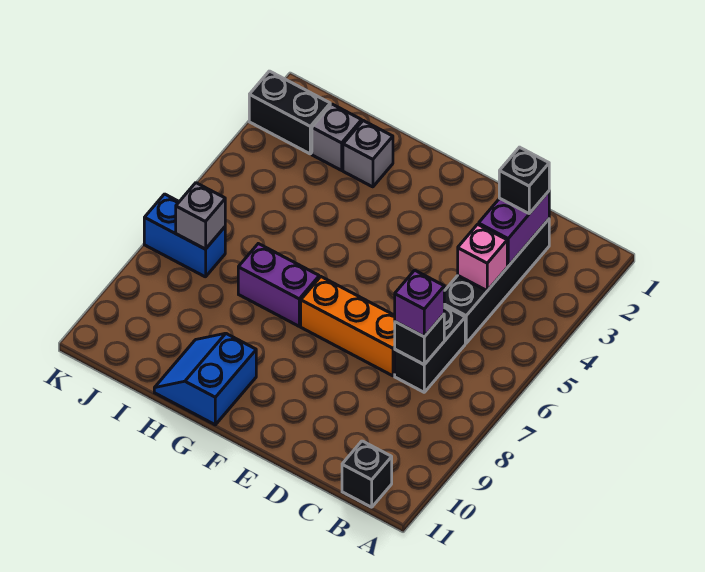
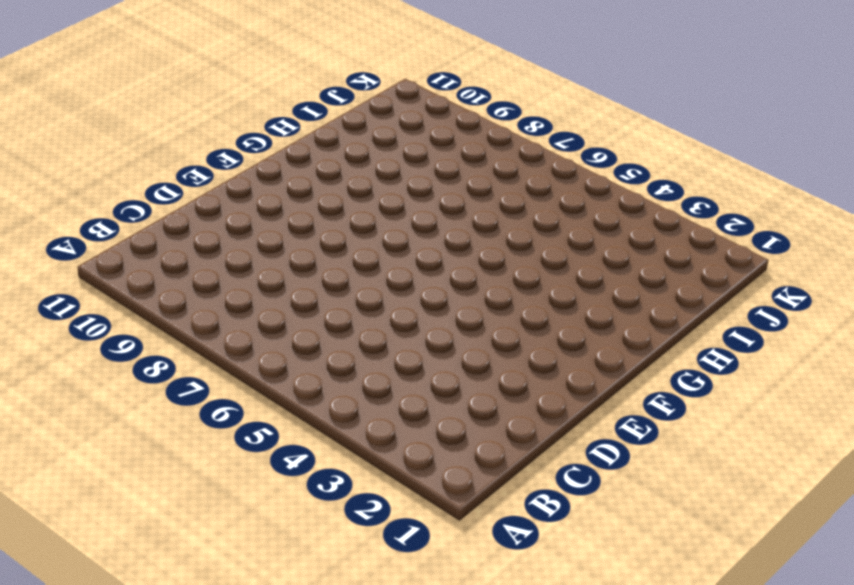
none -> black 1x1 brick [342,441,392,507]
none -> black 1x4 brick [444,219,549,343]
none -> black 1x2 brick [395,306,465,392]

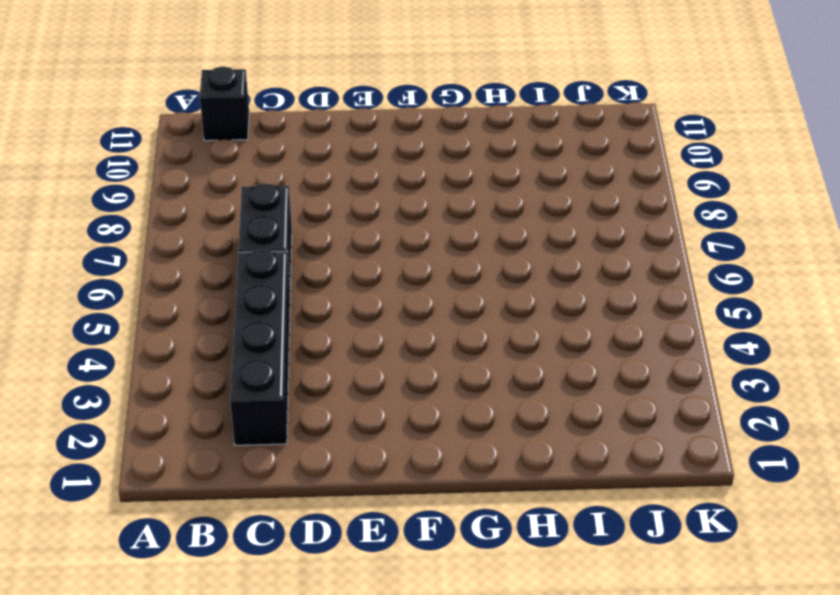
none -> orange 1x3 brick [301,277,395,376]
none -> purple 1x2 brick [238,244,319,326]
none -> blue 2x2 slope [154,333,256,425]

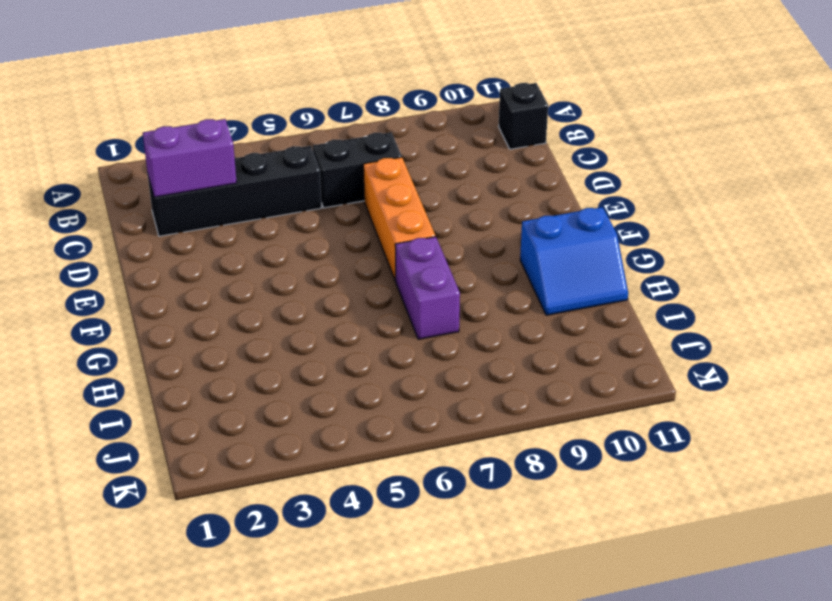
none -> grey 1x1 brick [343,121,393,187]
none -> grey 1x1 brick [312,104,362,170]
none -> black 1x2 brick [249,71,330,154]

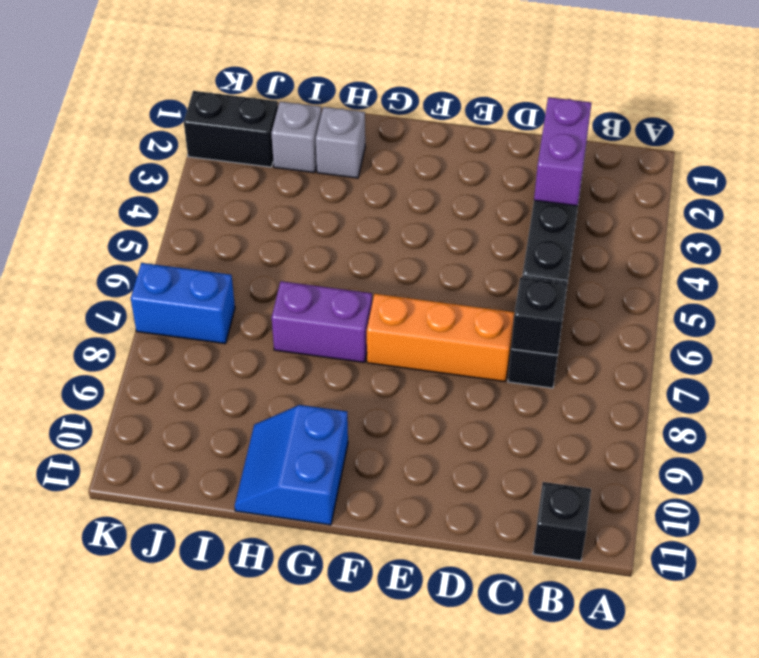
none -> pink 1x1 brick [458,224,507,291]
none -> grey 1x1 brick [176,183,225,249]
none -> black 1x1 brick [499,147,549,213]

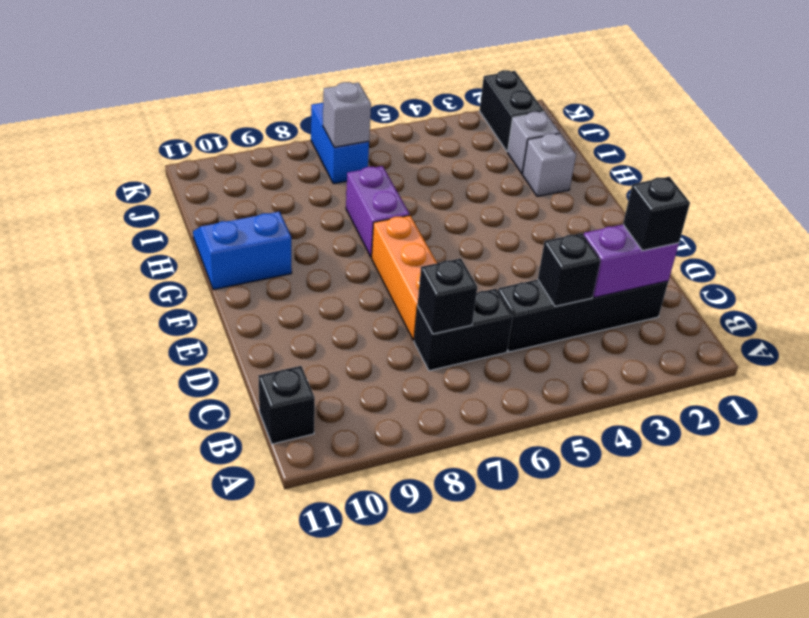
black 1x1 brick [538,233,601,306] -> pink 1x1 brick [458,224,507,291]
none -> purple 1x1 brick [395,270,444,337]

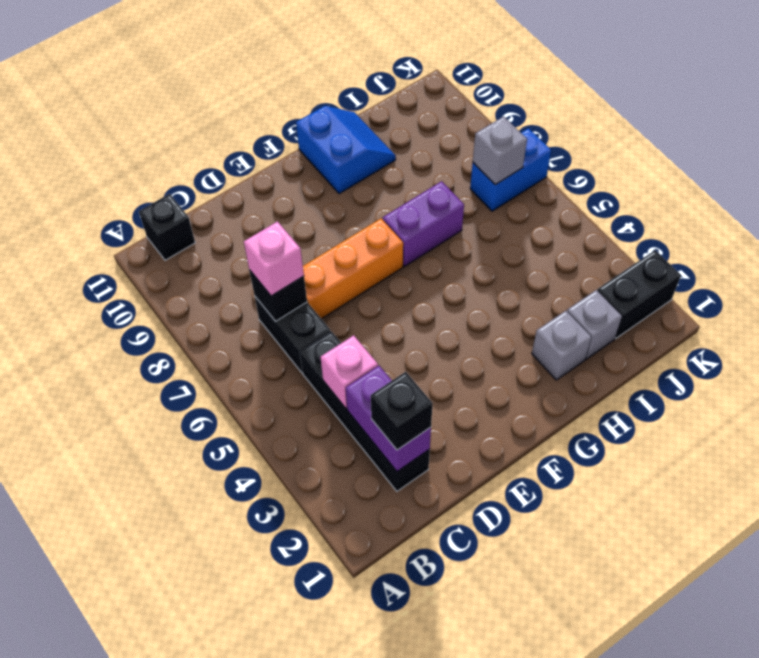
pink 1x1 brick [244,222,304,296] -> purple 1x1 brick [395,270,444,337]

